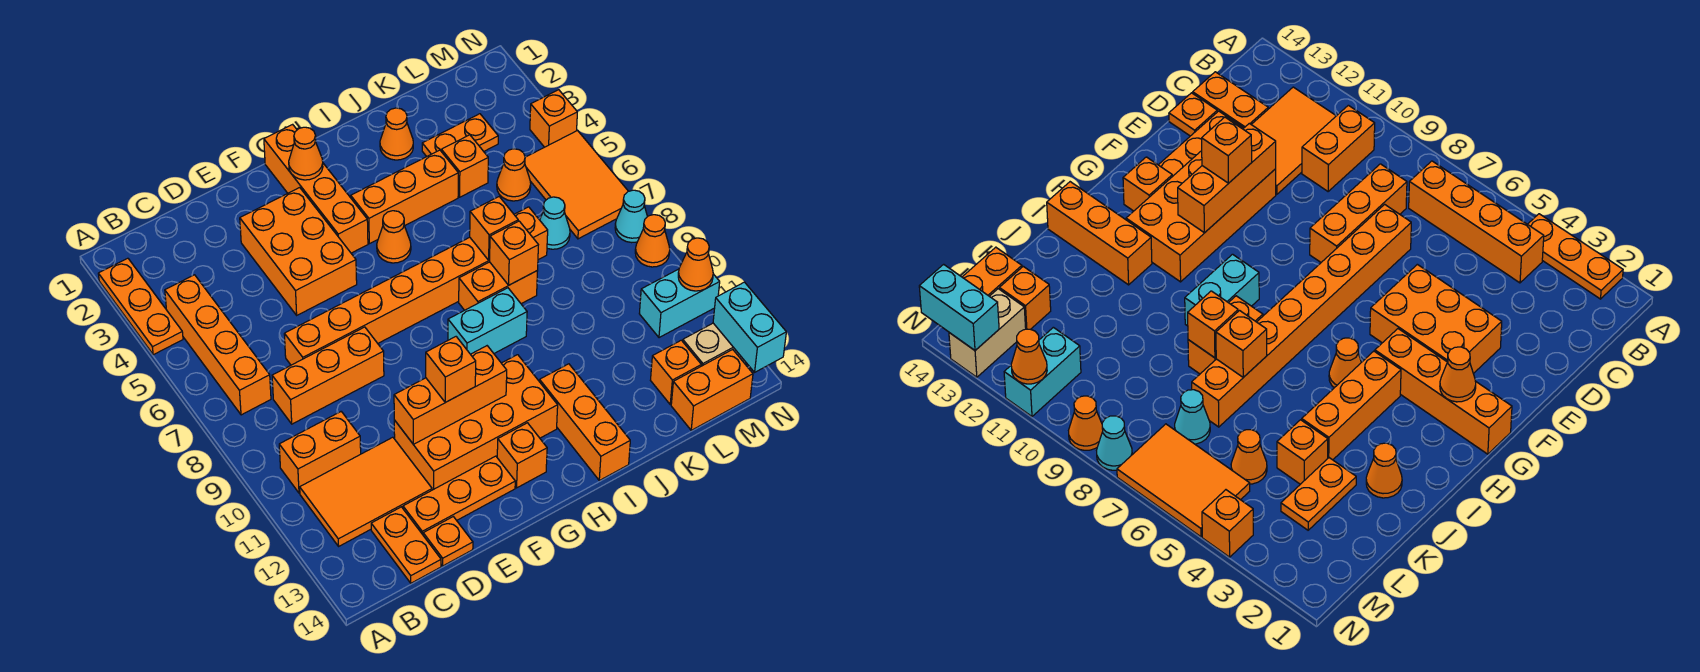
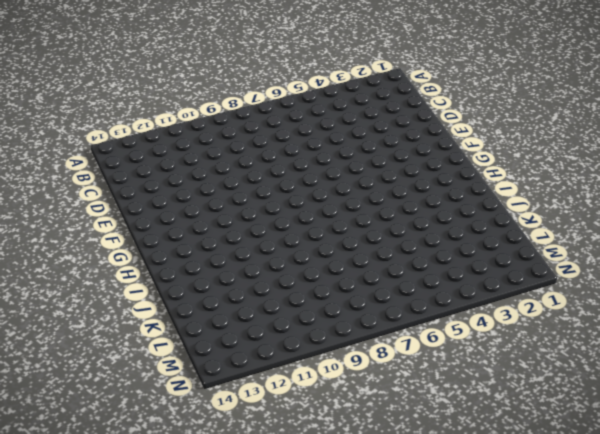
none -> orange 1x3 plate [98,258,183,355]
none -> orange 1x4 brick [165,275,271,415]
none -> orange 1x2 brick [279,412,361,493]
none -> orange 2x3 tile [300,437,432,546]

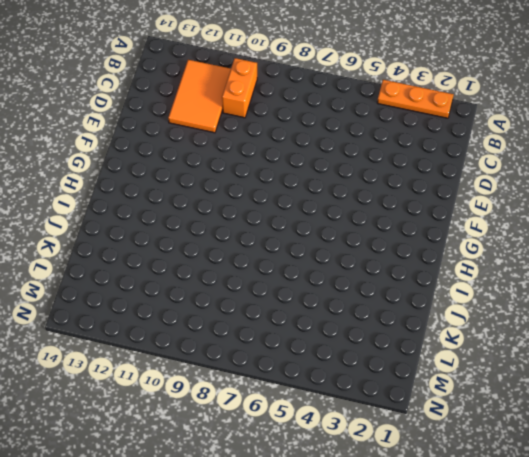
none -> orange 1x4 brick [165,275,271,415]
none -> orange 1x3 brick [272,327,384,424]
none -> orange 1x2 plate [371,507,441,583]
none -> orange 1x8 brick [284,207,548,365]

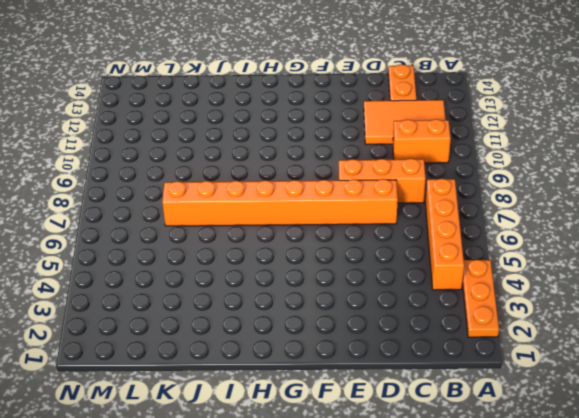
none -> orange 1x3 plate [403,456,515,535]
none -> orange 1x1 plate [423,517,473,566]
none -> orange 2x3 brick [240,188,357,315]
none -> orange 2x4 brick [394,355,558,490]

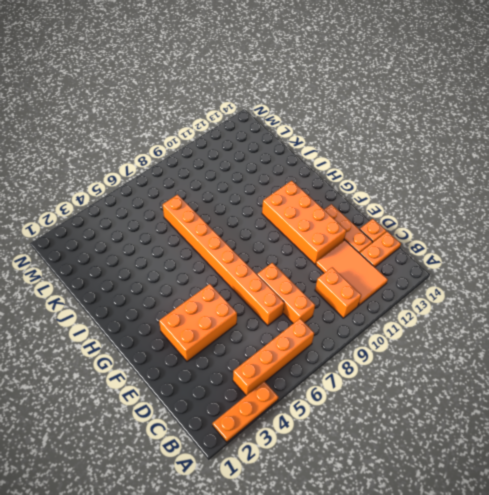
none -> orange 1x4 brick [264,124,368,253]
none -> orange 1x1 brick [497,423,547,488]
none -> orange 1x3 brick [351,150,458,244]
none -> orange 1x1 cone [377,211,411,263]

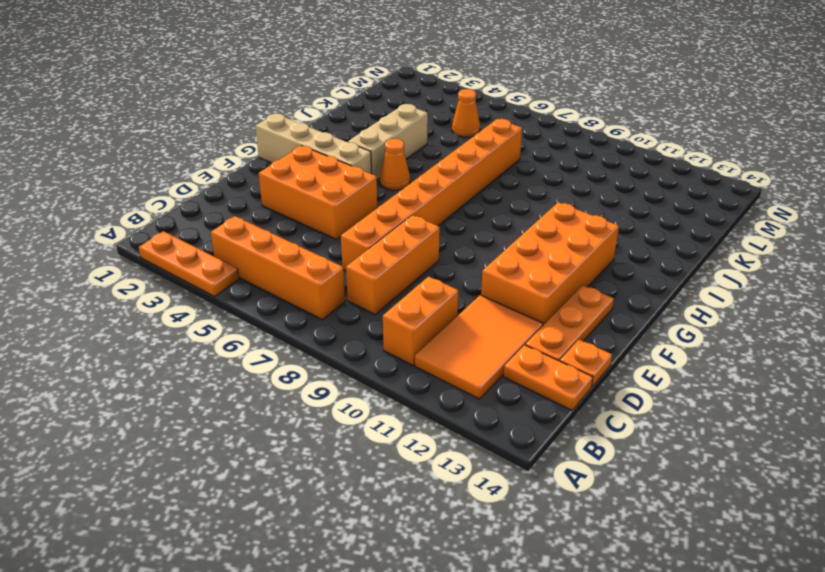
tan 1x4 brick [255,114,371,174] -> orange 1x4 brick [264,124,368,253]
tan 1x3 brick [348,104,428,180] -> orange 1x3 brick [351,150,458,244]
none -> orange 1x1 brick [497,423,547,488]
none -> cyan 1x2 brick [448,288,527,354]
none -> orange 1x2 brick [459,262,537,310]
none -> orange 1x3 brick [539,364,630,480]

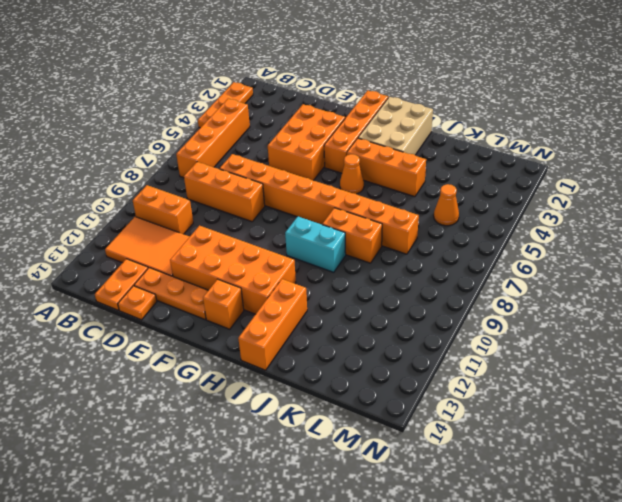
tan 2x3 brick [358,97,433,155] -> none
none -> orange 1x1 cone [380,108,413,160]
none -> orange 1x2 plate [422,114,498,157]
none -> orange 1x1 brick [441,135,488,197]
none -> cyan 1x1 cone [540,197,570,249]

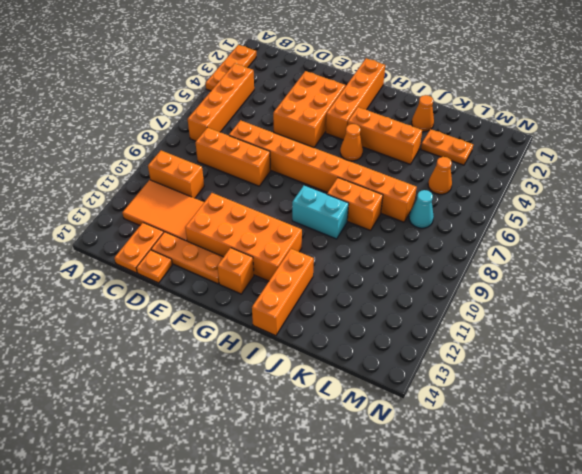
none -> orange 1x1 brick [441,135,488,197]
none -> orange 1x1 brick [650,340,701,405]
none -> orange 1x2 brick [671,349,753,430]
none -> orange 2x3 tile [525,131,628,239]

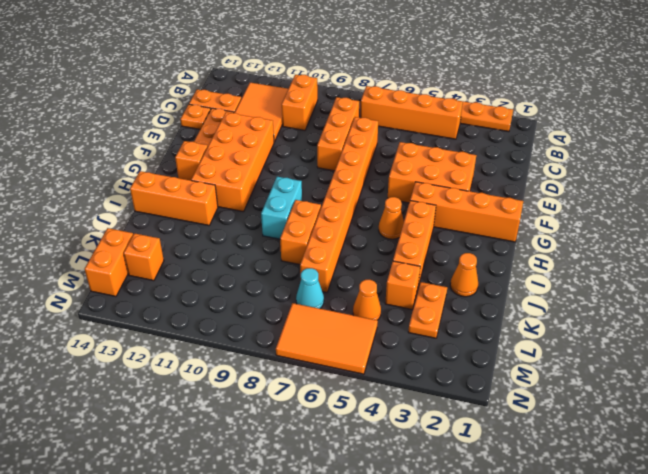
none -> cyan 1x2 brick [639,269,720,338]
none -> tan 1x2 brick [683,323,747,366]
none -> orange 1x1 brick [530,90,577,147]
none -> cyan 1x1 cone [615,190,647,243]

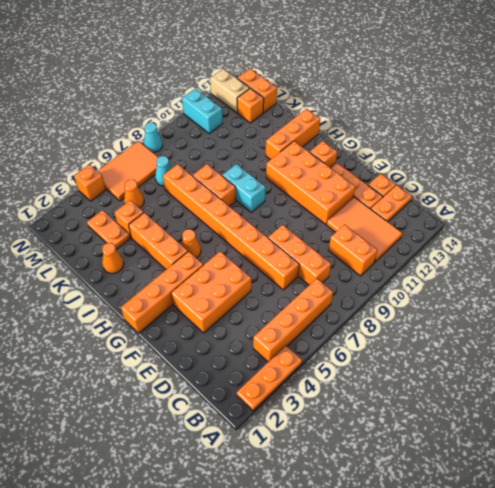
none -> orange 1x1 cone [635,215,670,267]
none -> orange 1x3 brick [394,346,507,444]
none -> orange 1x1 cone [289,127,323,180]
none -> orange 1x1 brick [470,197,518,260]

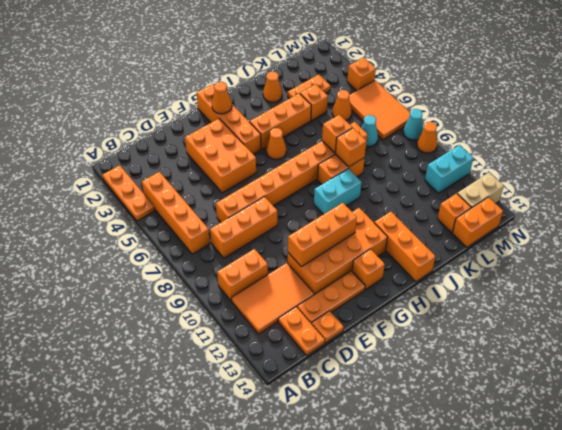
none -> orange 1x1 cone [678,238,713,291]
none -> cyan 1x2 brick [713,282,786,372]
none -> orange 1x1 brick [426,337,476,402]

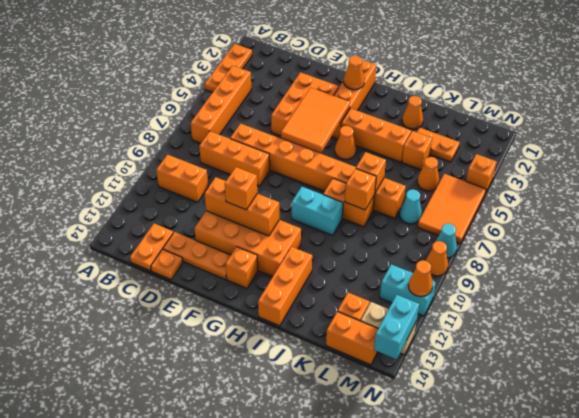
orange 2x3 tile [281,88,350,153] -> orange 2x3 tile turned to [300,437,432,546]

